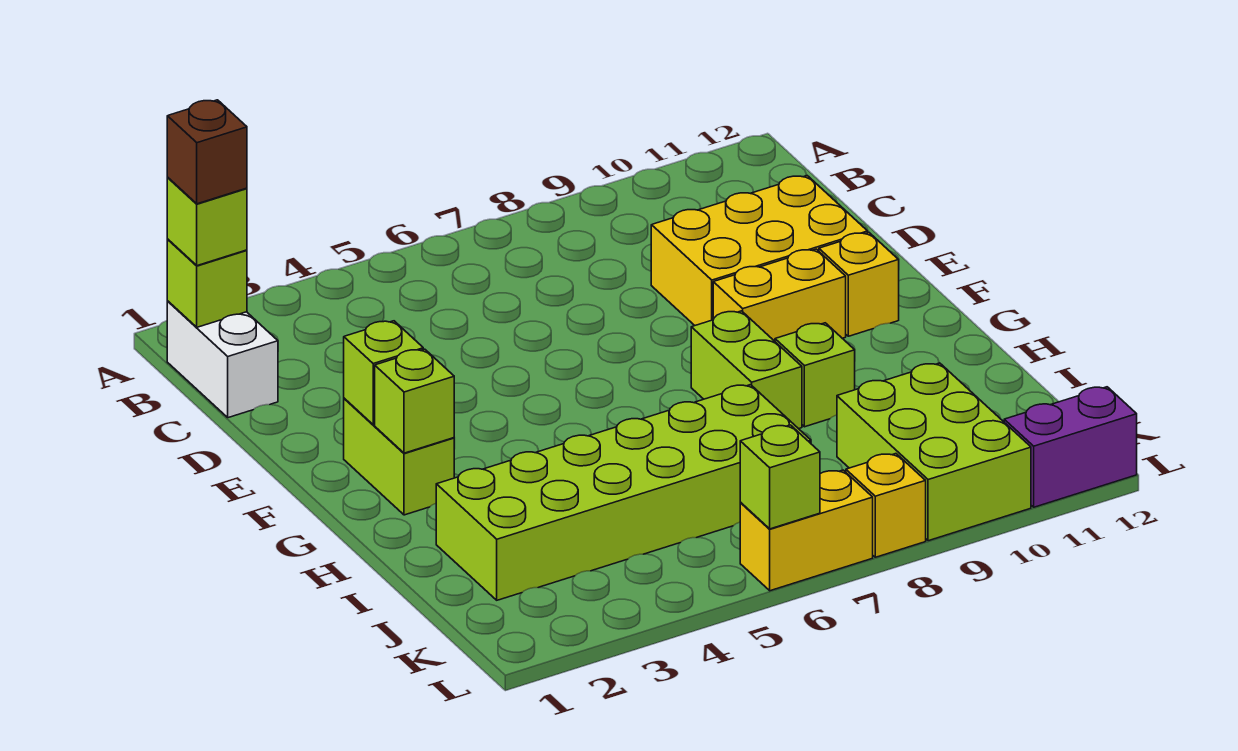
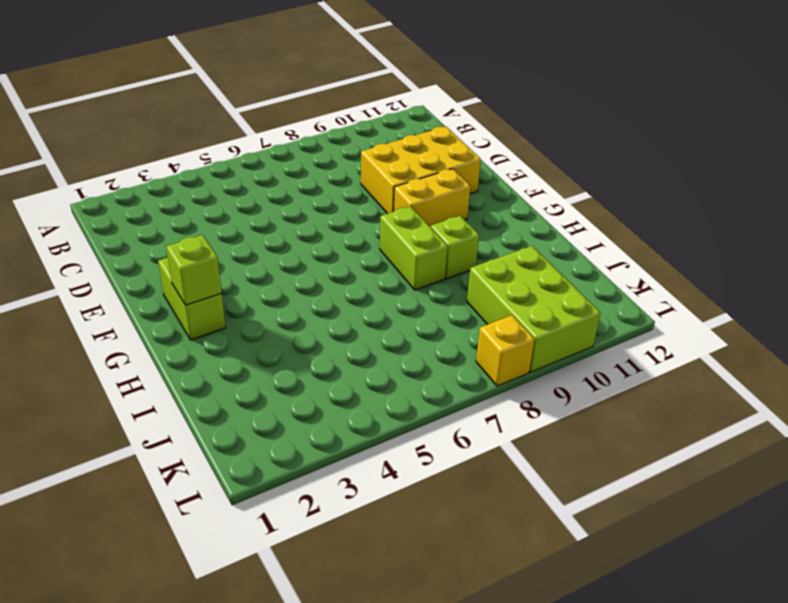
none -> white 1x2 brick [167,301,278,418]
none -> yellow 1x1 brick [819,233,899,336]
none -> lime 2x6 brick [436,385,811,600]

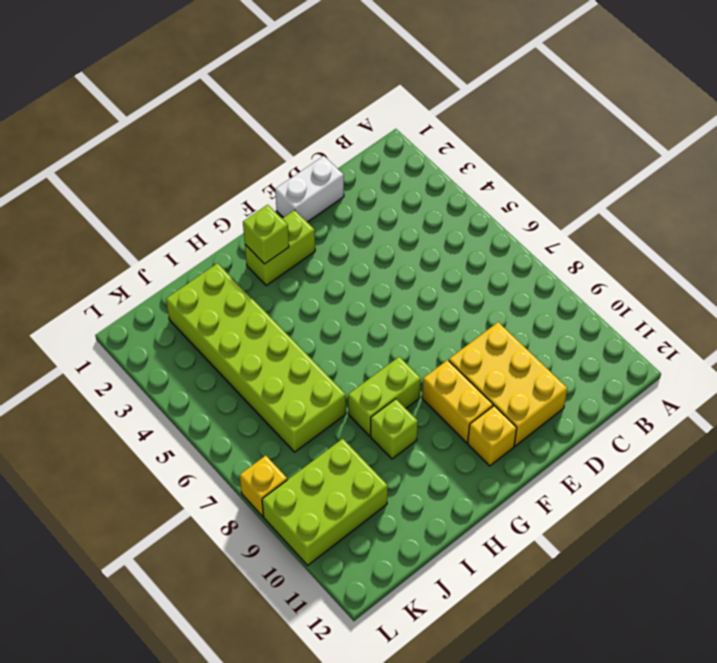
white 1x2 brick [275,156,344,222] -> white 1x2 brick moved to [167,301,278,418]
none -> yellow 1x2 brick [740,470,873,591]
none -> purple 1x2 brick [1004,387,1137,507]
none -> lime 1x1 brick [167,240,247,327]

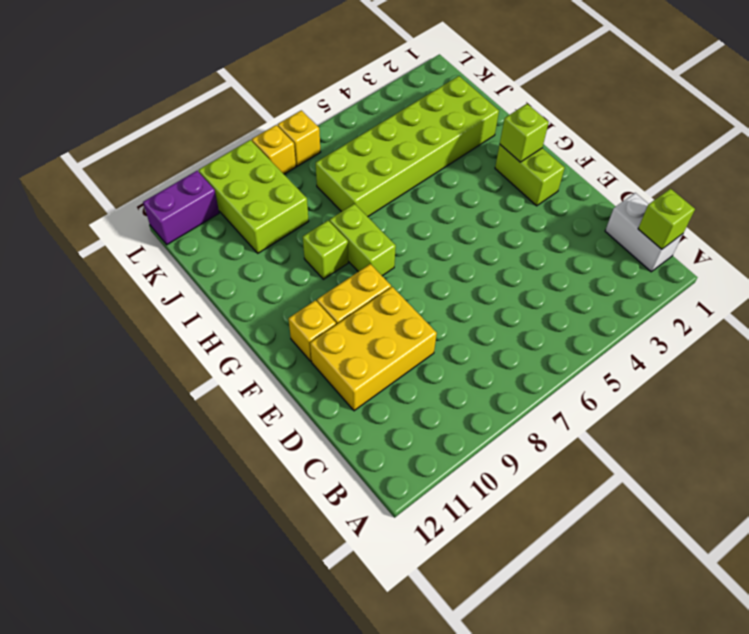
yellow 1x1 brick [277,110,321,166] -> yellow 1x2 brick [740,470,873,591]
none -> lime 1x1 brick [344,321,423,425]
none -> lime 1x1 brick [740,425,820,529]
none -> lime 1x1 brick [167,178,247,266]

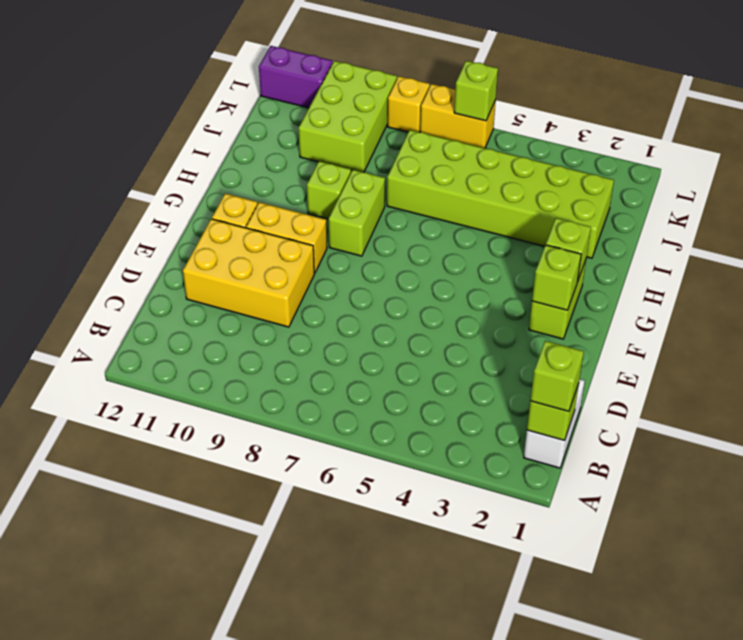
none -> brown 1x1 brick [167,100,247,204]

